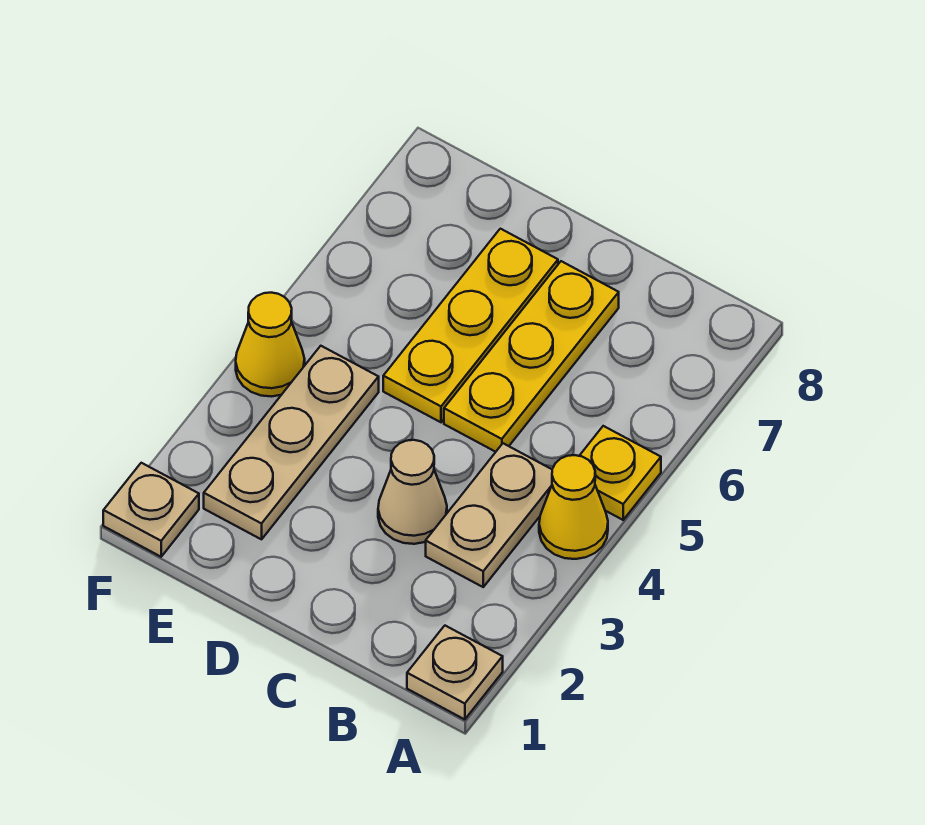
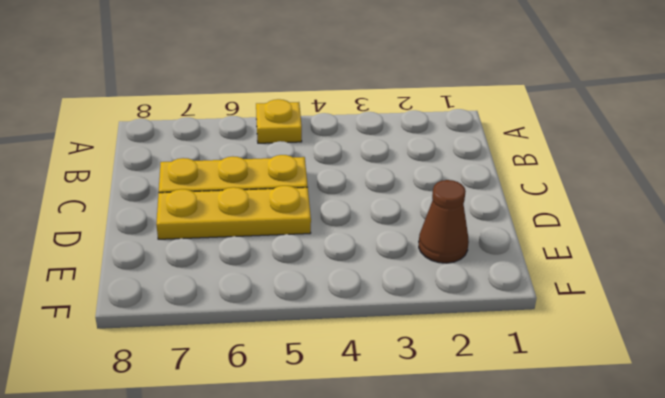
brown 1x1 cone [419,180,469,263] -> tan 1x3 plate [204,346,379,539]
none -> tan 1x1 plate [407,626,503,720]
none -> yellow 1x1 cone [539,455,608,559]

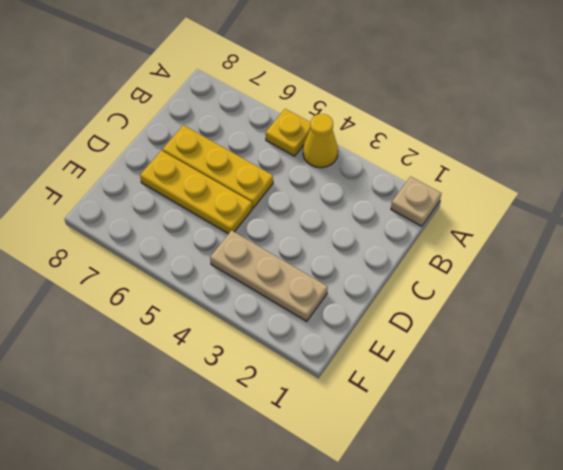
none -> tan 1x2 plate [426,443,552,587]
none -> tan 1x1 cone [378,440,447,544]

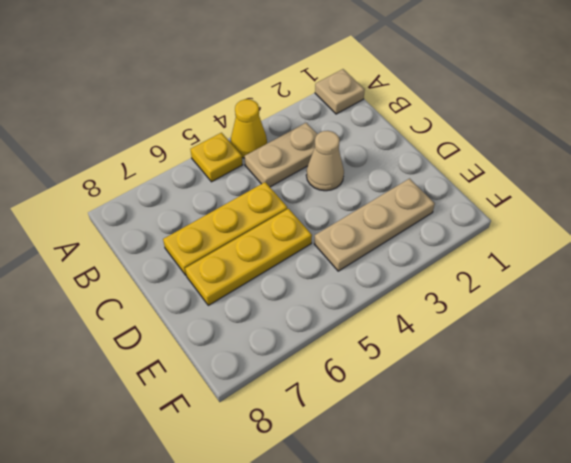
none -> tan 1x1 plate [103,463,199,557]
none -> yellow 1x1 cone [236,293,305,397]

